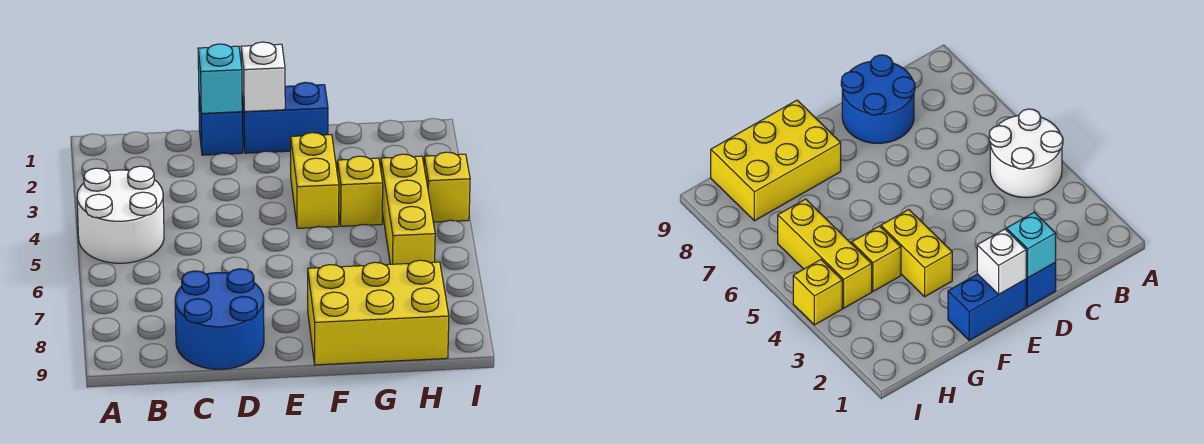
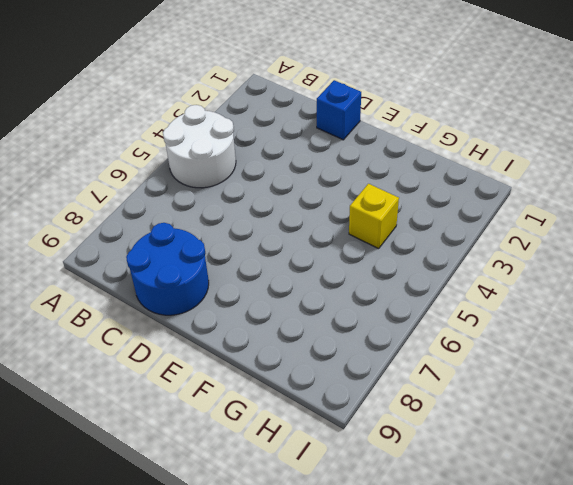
none -> blue 1x2 brick [242,82,328,153]
none -> yellow 1x2 brick [291,133,339,228]

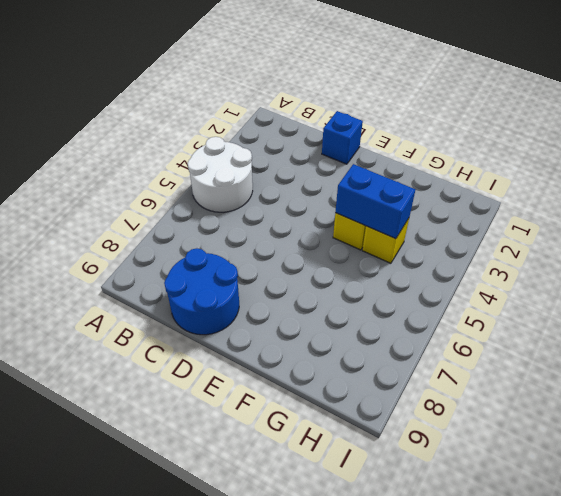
blue 1x2 brick [335,164,415,239] -> blue 1x2 brick moved to [242,82,328,153]
none -> yellow 2x3 brick [308,260,449,365]
none -> yellow 1x3 brick [381,154,435,264]

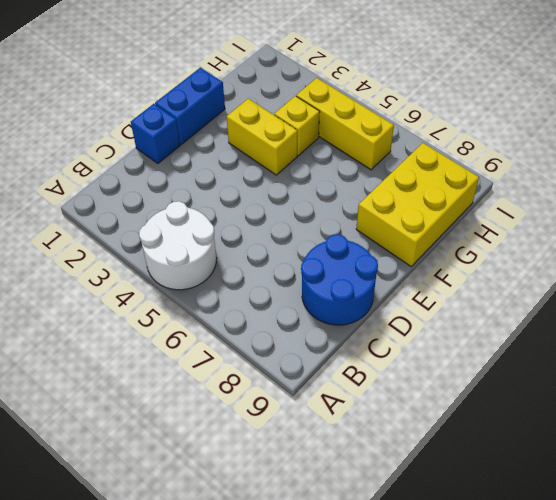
none -> yellow 1x1 brick [424,152,470,222]
none -> cyan 1x1 brick [198,44,242,113]

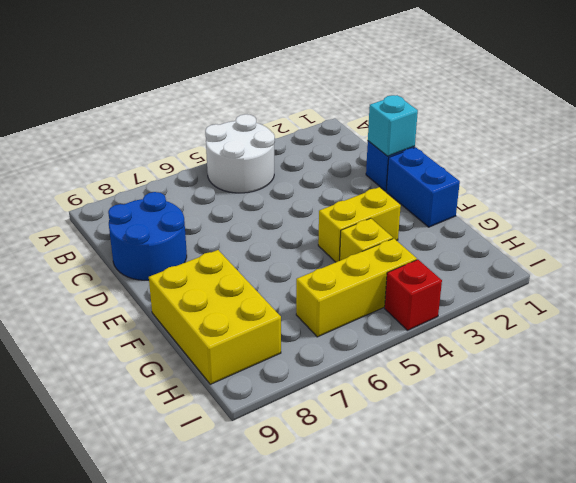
red 1x1 brick [385,260,442,330] -> yellow 1x1 brick [424,152,470,222]
none -> white 1x1 brick [241,42,285,112]

